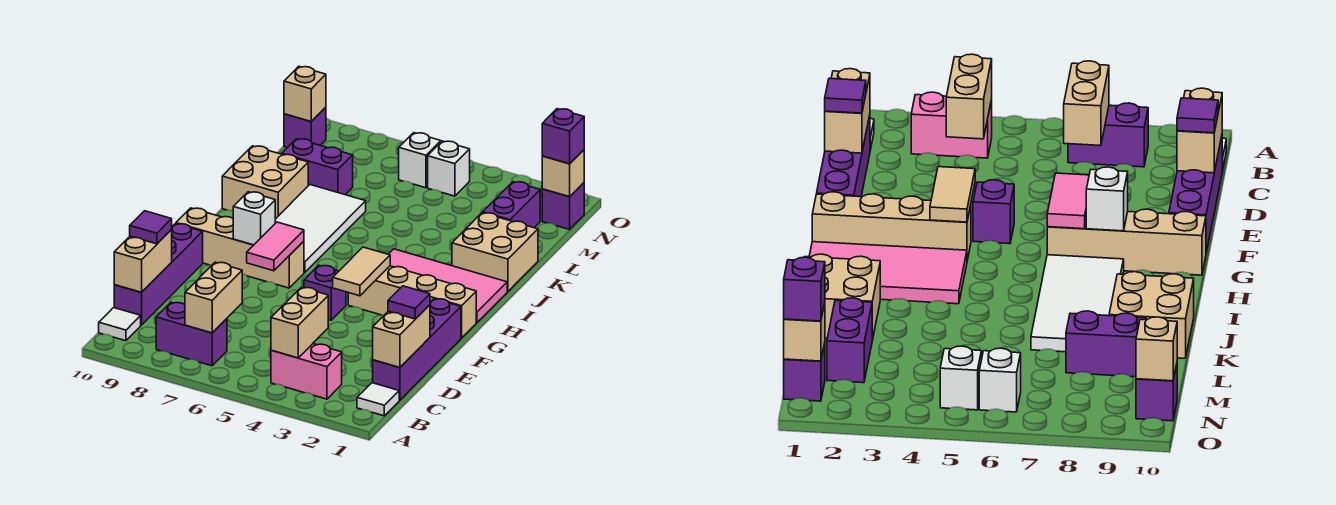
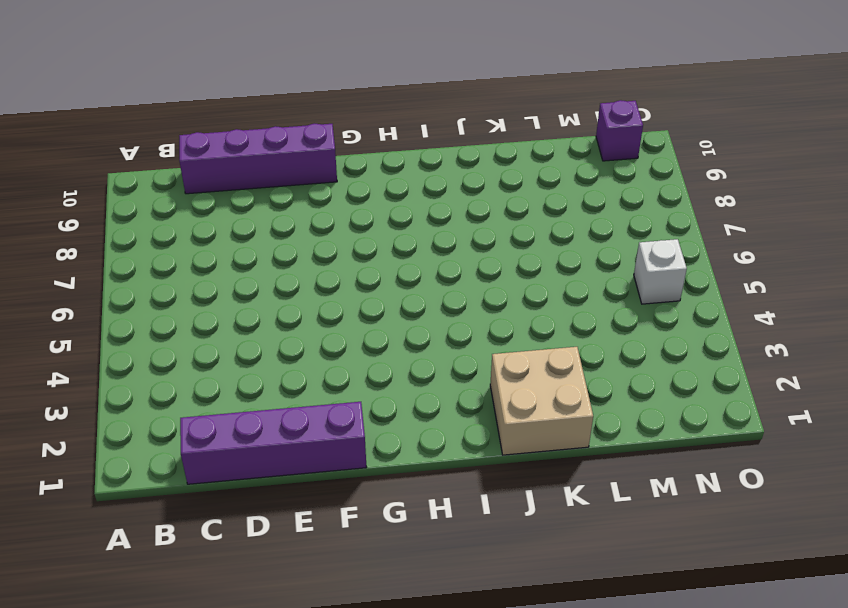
none -> white 1x1 tile [357,383,399,416]
none -> pink 1x2 brick [271,344,342,399]
none -> purple 1x2 brick [156,302,227,366]
none -> white 1x1 tile [99,308,141,341]

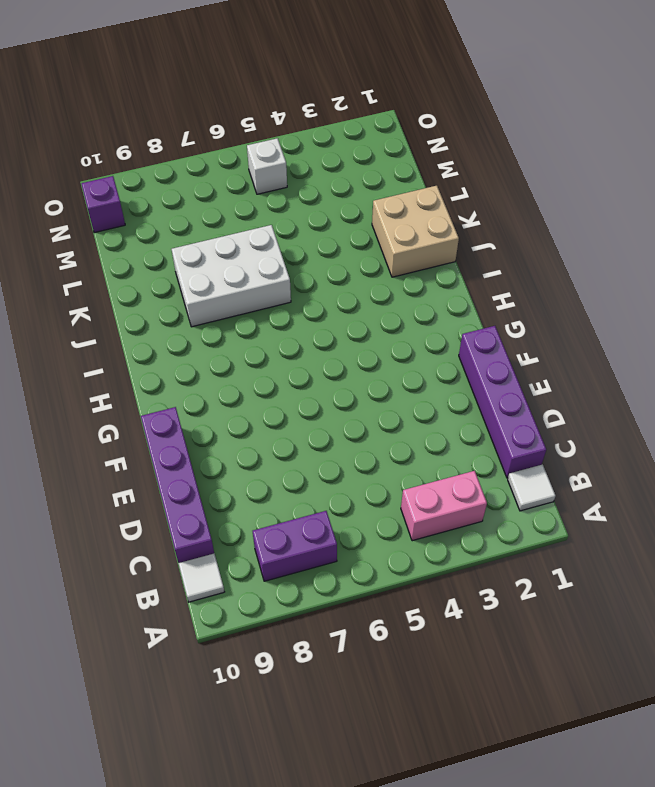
white 2x3 brick [172,225,291,327] -> white 2x4 tile [275,185,366,273]
none -> purple 1x1 brick [304,265,346,320]
none -> tan 1x4 brick [348,266,476,338]
none -> tan 1x4 brick [176,208,304,288]
none -> pink 2x4 tile [389,249,507,323]

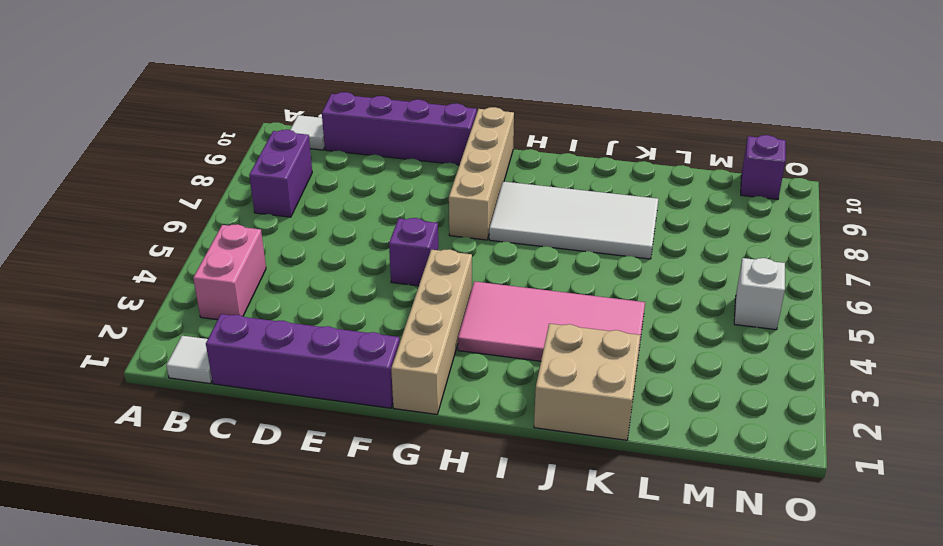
pink 2x4 tile [458,281,645,363] -> pink 2x4 tile turned to [389,249,507,323]
none -> tan 2x2 brick [222,146,308,219]
none -> purple 1x2 brick [483,182,540,228]
none -> purple 1x2 brick [282,139,353,195]
none -> purple 1x1 brick [542,183,584,230]

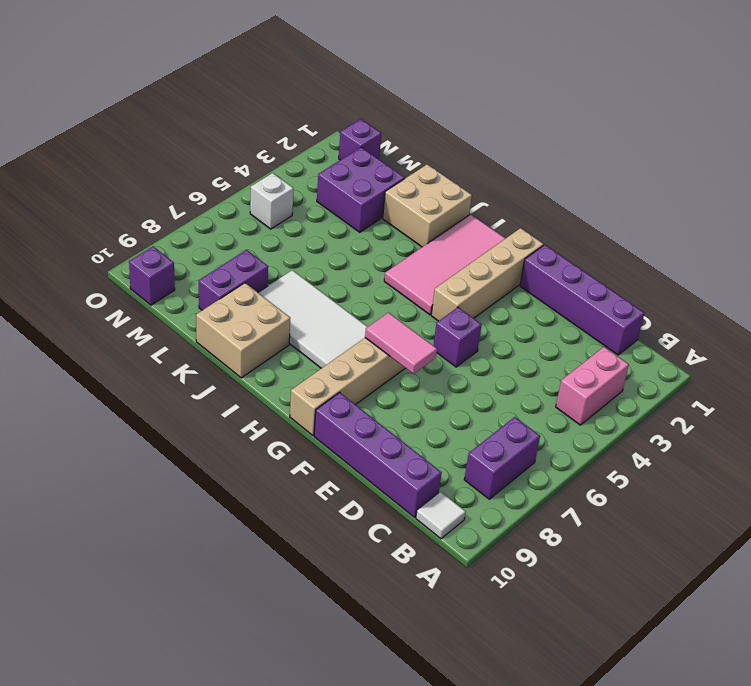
purple 2x2 brick [317,147,405,232] -> purple 1x2 brick [483,182,540,228]
none -> white 1x1 tile [357,383,399,416]
none -> white 1x1 brick [399,133,441,188]
none -> tan 1x2 brick [271,287,328,358]
none -> tan 1x2 brick [185,262,242,333]

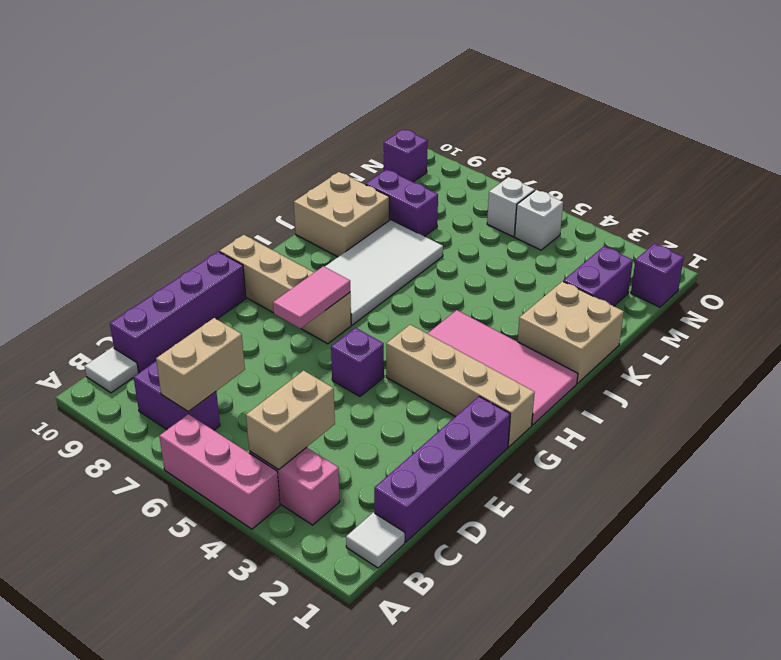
pink 1x3 brick [159,414,280,529] -> none
none -> tan 1x2 brick [373,305,430,368]
none -> tan 1x2 brick [114,230,172,292]
none -> tan 1x2 tile [333,247,390,296]
none -> white 1x1 brick [233,192,275,245]

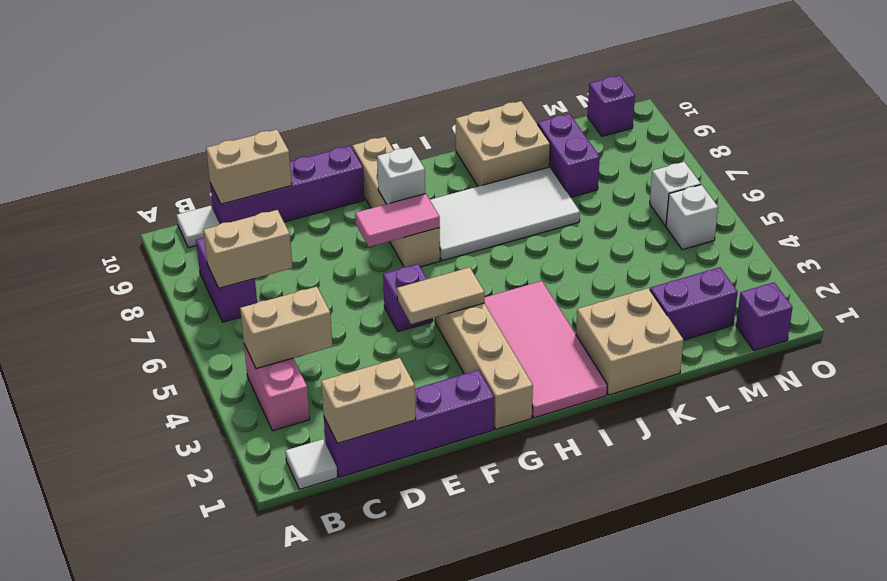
none -> tan 1x1 brick [542,150,584,197]
none -> tan 1x1 brick [284,66,326,121]
none -> purple 1x1 tile [388,286,430,319]
none -> purple 1x1 tile [130,211,172,244]

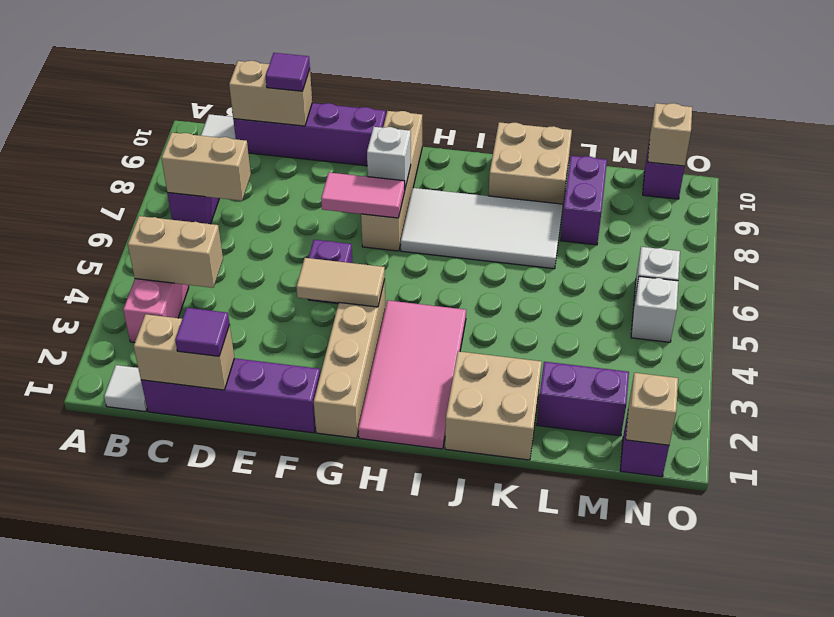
none -> purple 1x1 brick [542,109,584,164]

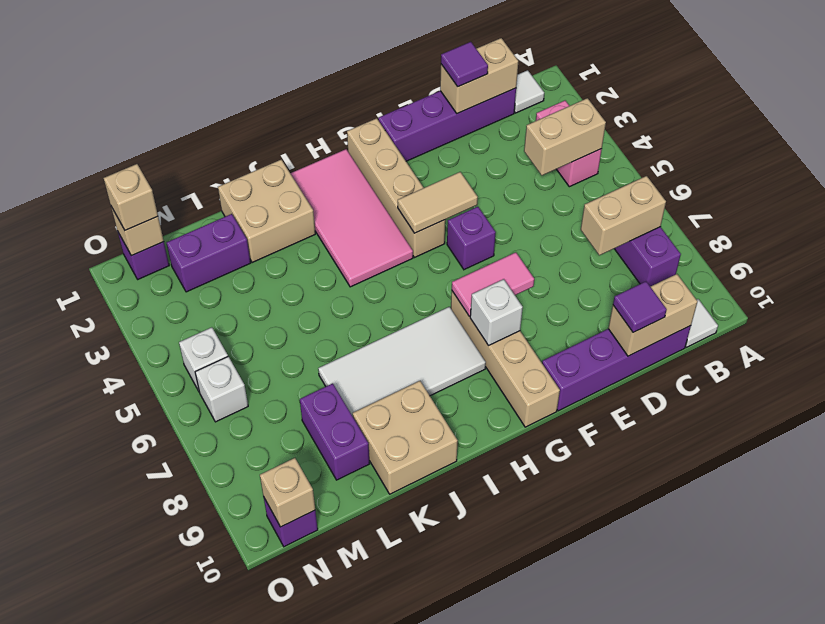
tan 1x1 brick [104,164,158,230] -> purple 1x1 brick [542,109,584,164]

